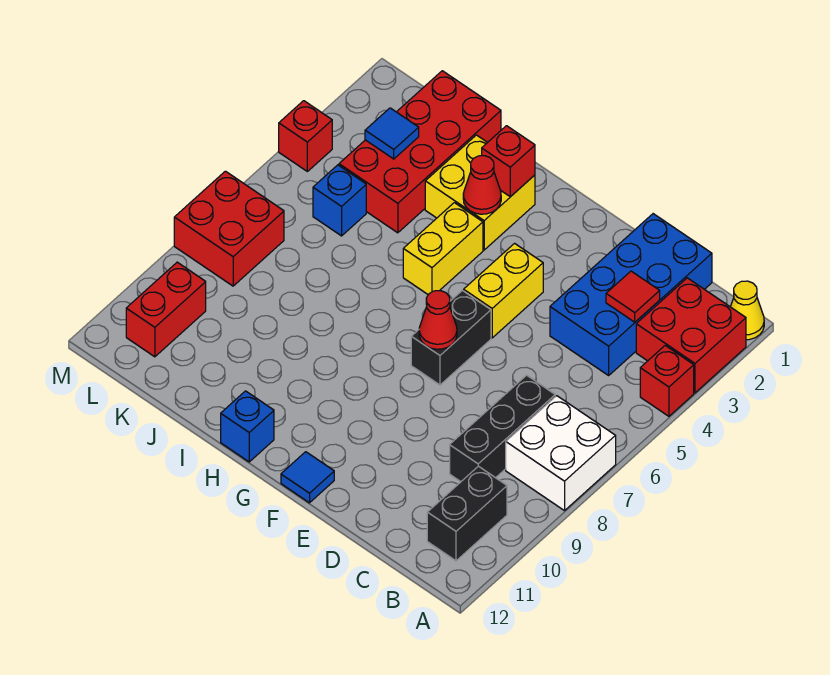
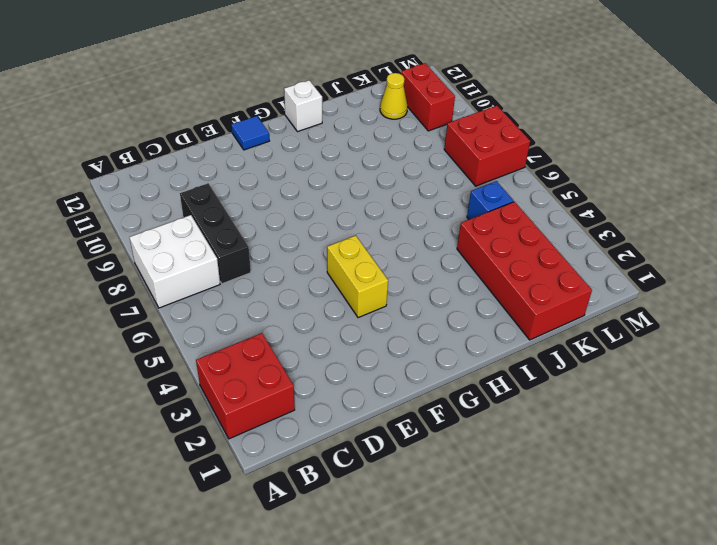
white 1x1 brick [284,80,322,132] -> blue 1x1 brick [221,391,274,462]
yellow 1x1 cone [380,73,407,119] -> yellow 1x1 cone moved to [731,281,764,340]
none -> red 1x1 brick [640,346,694,416]
none -> black 1x2 brick [427,466,507,561]
none -> blue 2x4 brick [550,214,712,375]

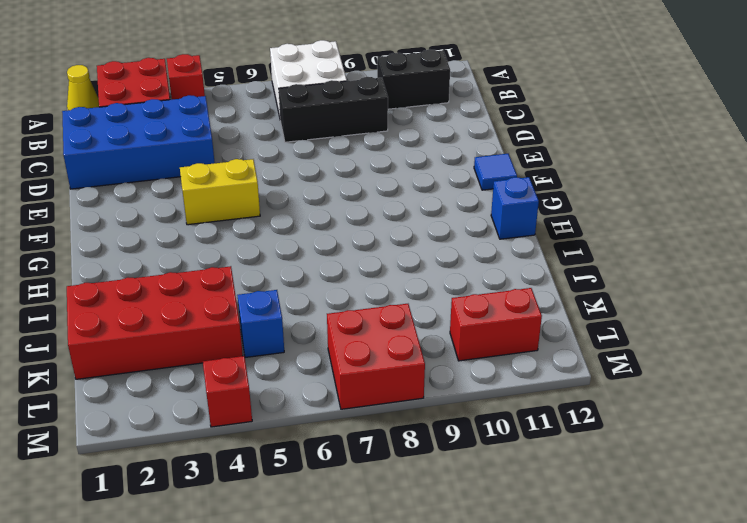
none -> black 1x2 brick [411,290,491,385]
none -> yellow 2x2 brick [425,135,535,250]
none -> yellow 1x2 brick [403,203,483,295]

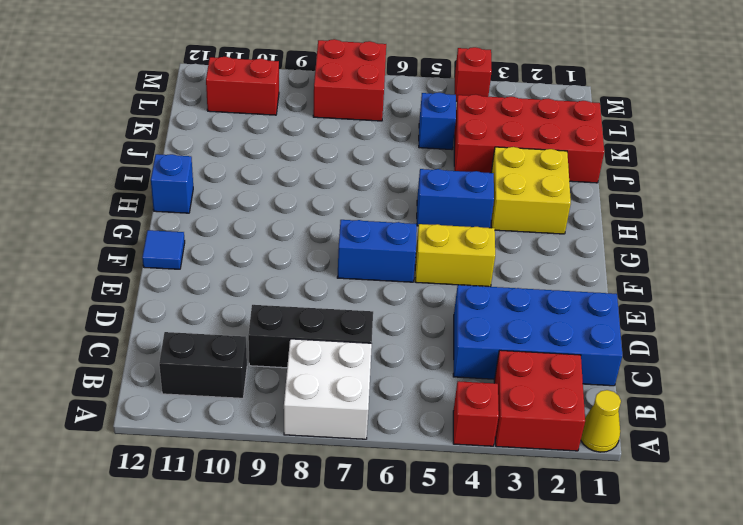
blue 1x2 brick [337,220,417,282] -> black 1x2 brick [411,290,491,385]
blue 1x2 brick [417,169,494,228] -> yellow 1x2 brick [403,203,483,295]
none -> red 1x1 tile [606,271,660,322]
none -> red 1x1 cone [419,291,457,349]
none -> red 1x1 brick [482,126,535,197]

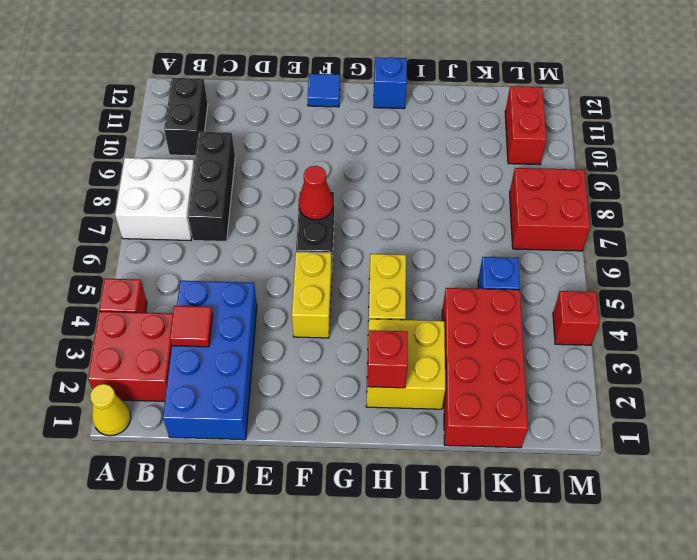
none -> red 1x1 cone [463,156,501,214]
none -> blue 1x1 tile [365,108,419,159]

